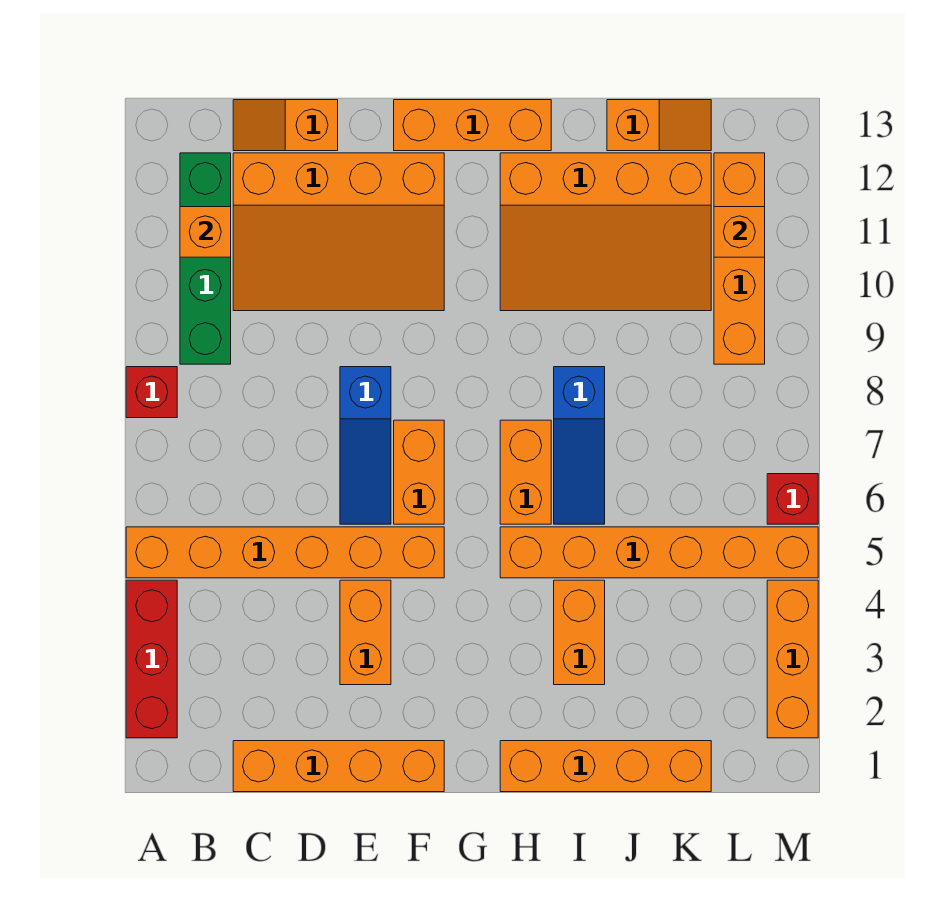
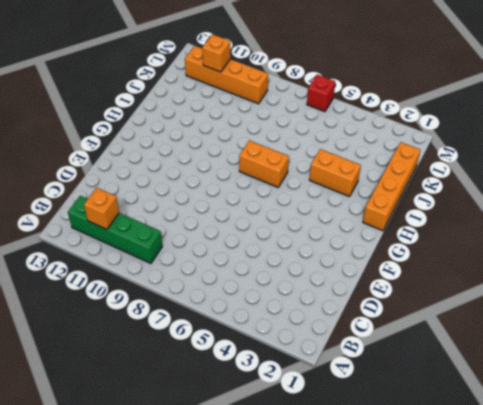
none -> red 1x3 brick [126,580,177,738]
none -> orange 1x6 brick [126,527,444,578]
none -> red 1x1 brick [126,367,177,418]

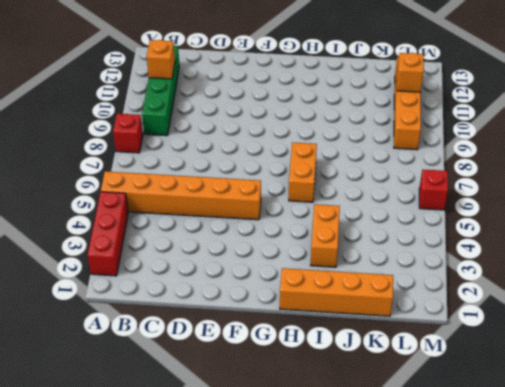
none -> orange 1x4 brick [233,741,444,792]
none -> orange 3x4 slope [233,153,444,311]
none -> orange 1x2 slope [233,100,338,151]

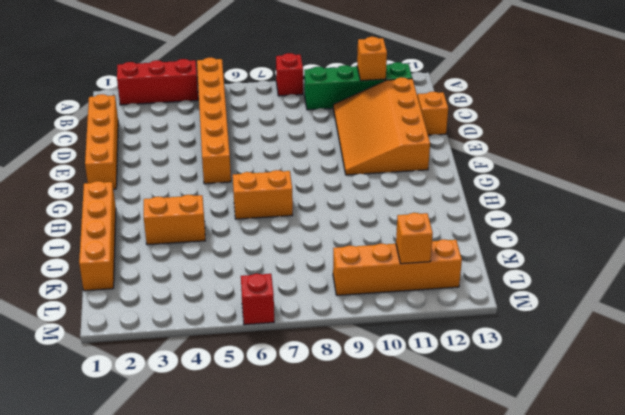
none -> orange 1x2 brick [340,580,391,685]
none -> blue 1x3 slope [340,367,391,524]
none -> orange 1x2 brick [394,420,444,524]

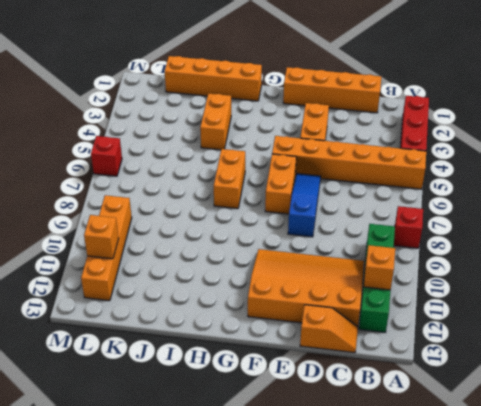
none -> orange 1x3 brick [394,100,551,151]
none -> orange 1x6 brick [500,527,818,578]
none -> orange 3x4 slope [500,153,711,311]

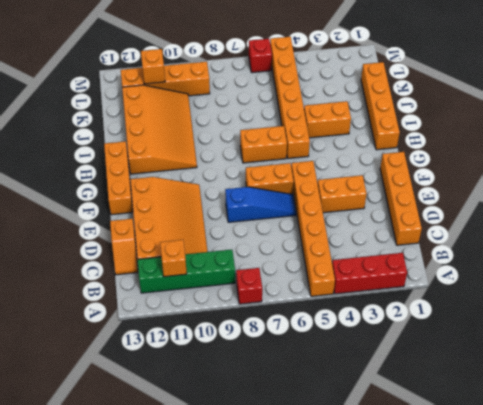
none -> blue 1x3 slope [554,367,605,524]
none -> orange 1x2 slope [607,100,711,151]
none -> orange 1x3 brick [767,580,818,738]

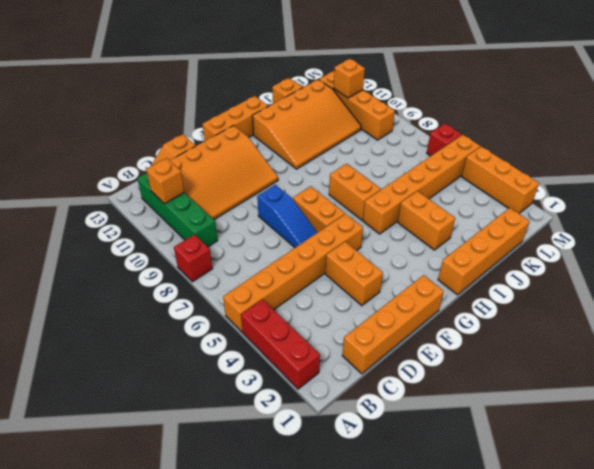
none -> blue 1x3 slope [554,367,605,524]

